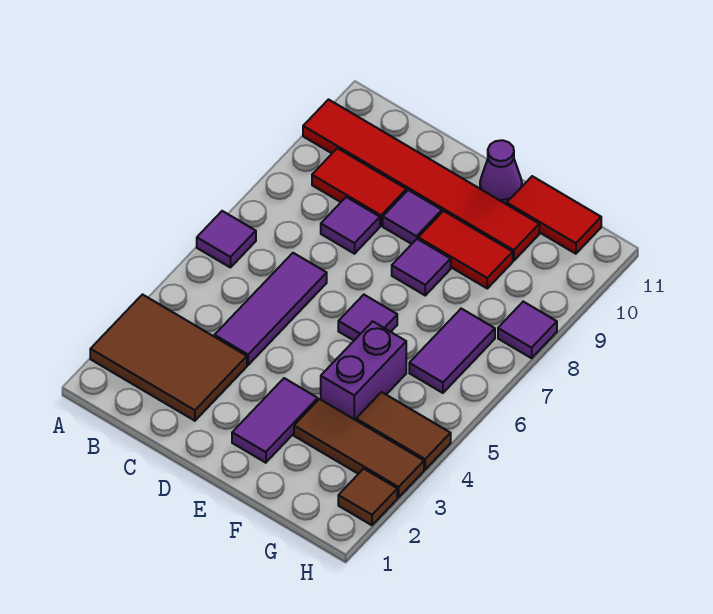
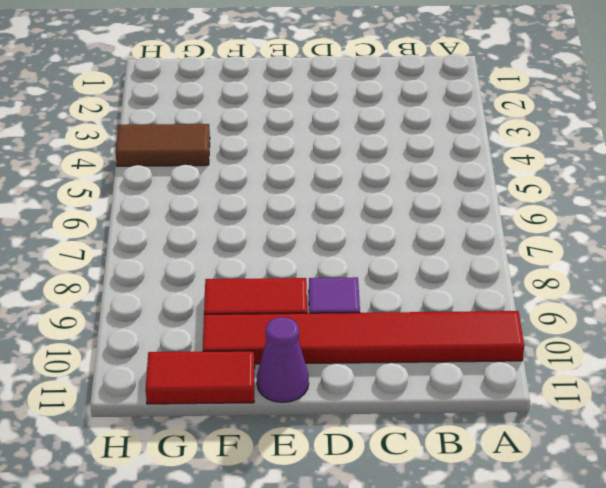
none -> brown 2x3 tile [90,295,247,421]
none -> purple 1x1 tile [197,211,256,268]
none -> red 1x2 tile [312,148,406,226]

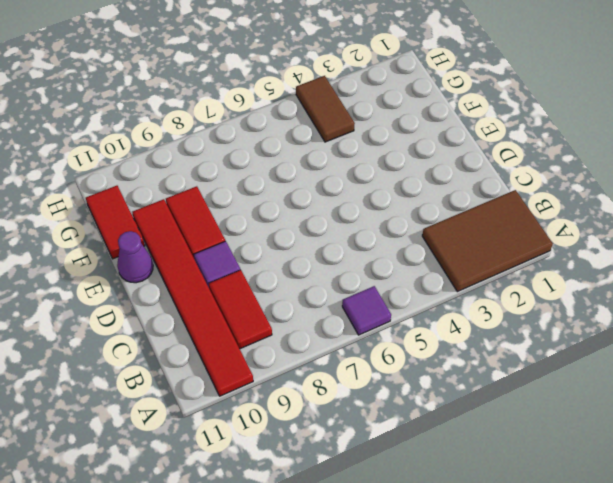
brown 2x3 tile [422,190,553,292] -> brown 2x3 tile turned to [90,295,247,421]
none -> purple 1x3 tile [214,253,327,365]
none -> purple 1x1 tile [321,197,380,254]
none -> purple 1x2 tile [232,378,318,463]

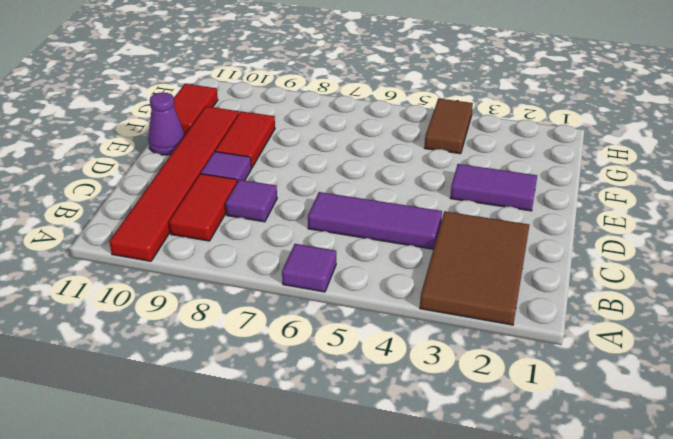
none -> purple 1x1 tile [338,295,397,340]
none -> purple 1x1 tile [392,239,451,295]
none -> brown 1x3 tile [294,399,424,497]

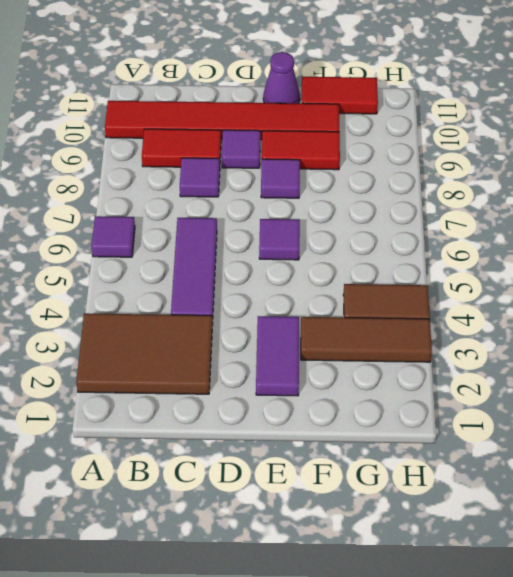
none -> purple 1x2 brick [321,321,406,420]
none -> purple 1x2 tile [409,309,495,393]
none -> brown 1x1 tile [338,469,397,525]

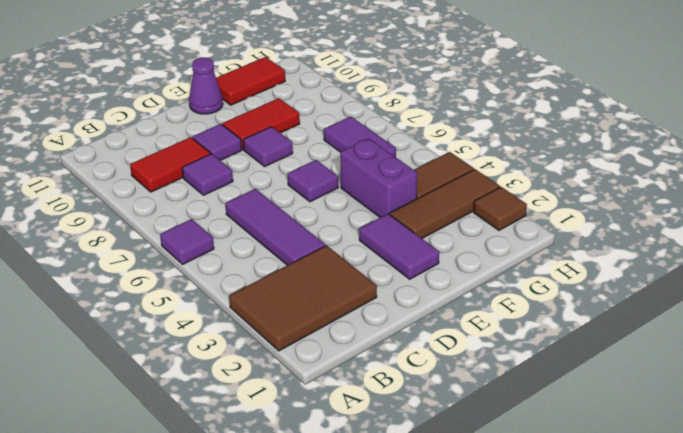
none -> red 1x6 tile [303,100,539,261]
none -> purple 1x1 tile [498,302,557,358]

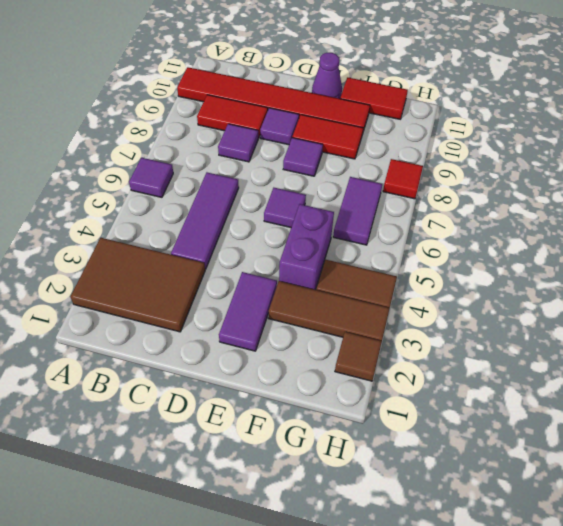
red 1x1 tile [383,159,423,199] -> purple 1x1 tile [498,302,557,358]

